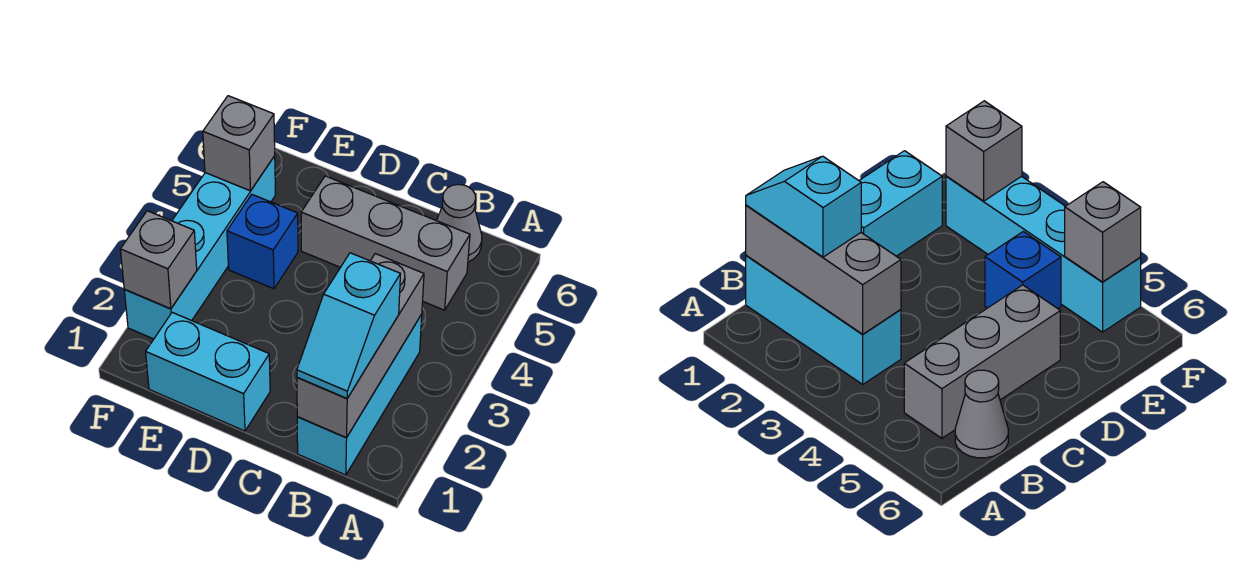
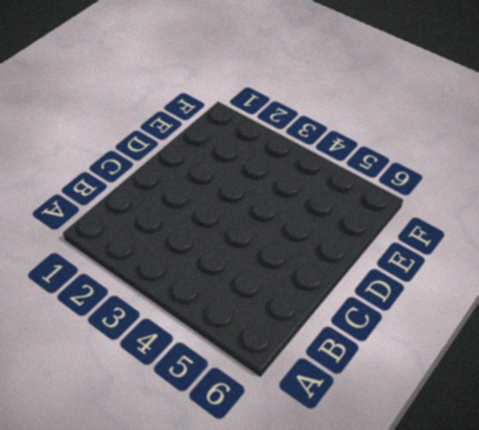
none -> cyan 1x3 brick [297,315,422,475]
none -> grey 1x3 brick [301,176,470,310]

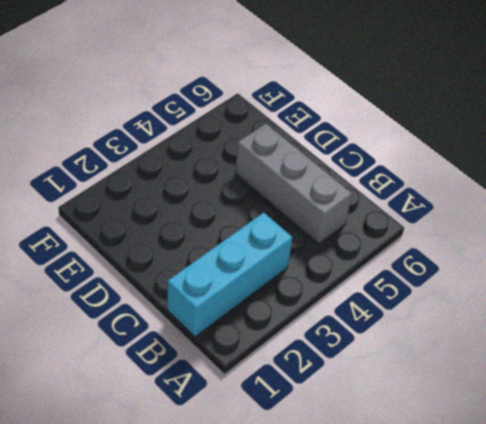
none -> grey 1x1 cone [436,184,482,262]
none -> cyan 1x2 brick [146,312,270,431]

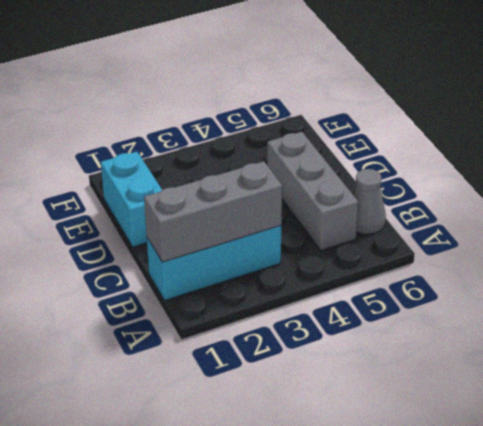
none -> blue 1x1 brick [227,195,298,289]
none -> cyan 1x4 brick [124,156,275,339]

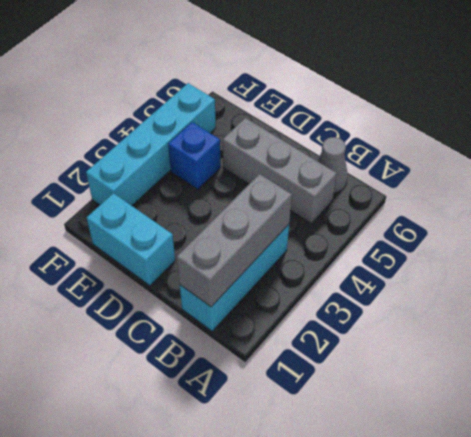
none -> grey 1x1 brick [120,211,197,309]
none -> grey 1x1 brick [203,96,275,191]

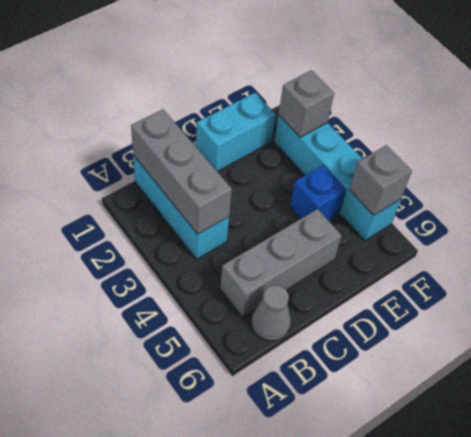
none -> cyan 1x2 slope [297,253,400,398]

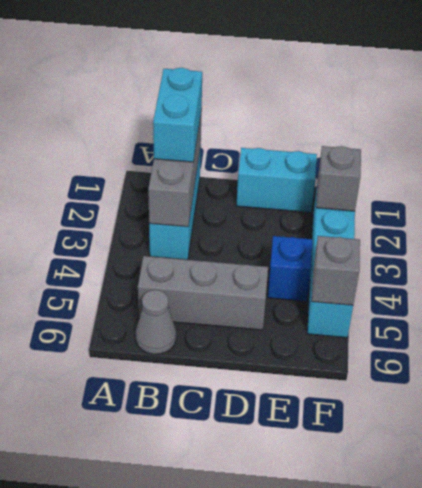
cyan 1x2 brick [153,68,202,162] -> cyan 1x2 slope [297,253,400,398]

